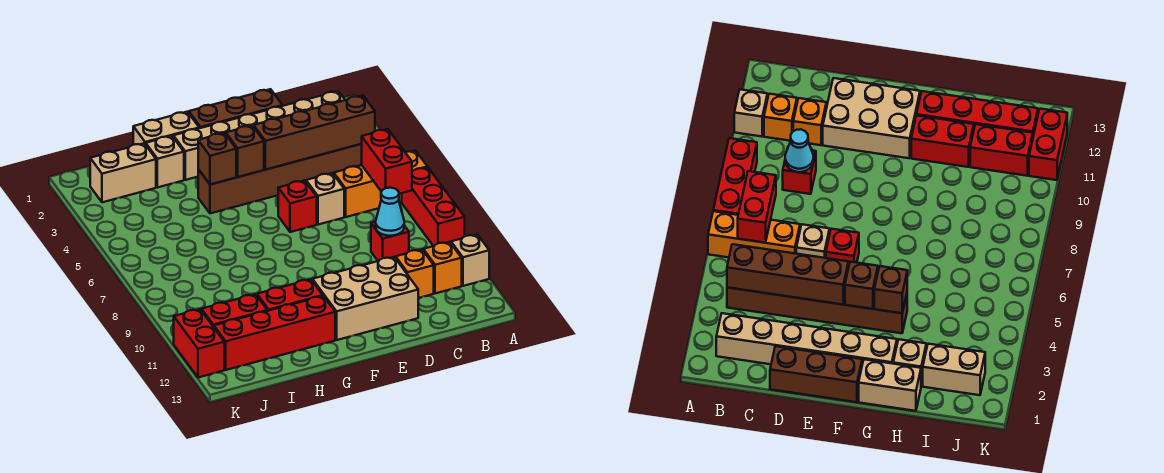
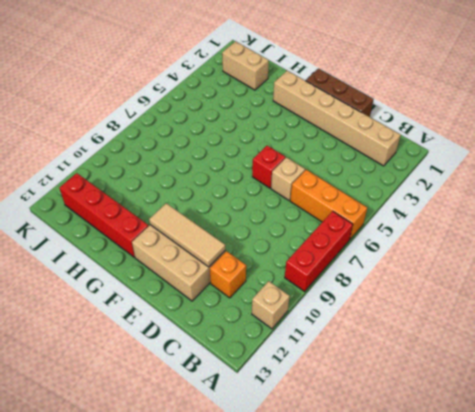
tan 1x3 tile [149,203,225,267] -> none
none -> brown 1x6 brick [198,144,362,213]
none -> orange 1x1 brick [423,242,462,294]
none -> red 1x1 brick [371,222,409,261]

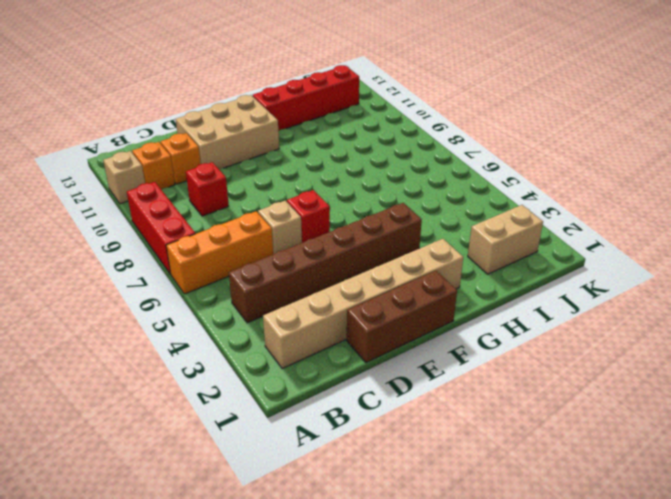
none -> tan 1x2 brick [133,112,199,145]
none -> red 1x2 brick [257,279,323,311]
none -> tan 1x1 brick [146,136,184,187]

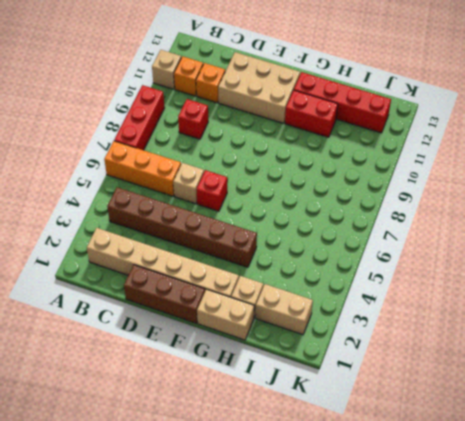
none -> red 1x2 brick [202,294,267,327]
none -> red 1x2 brick [174,309,224,377]
none -> brown 1x4 brick [254,96,375,170]

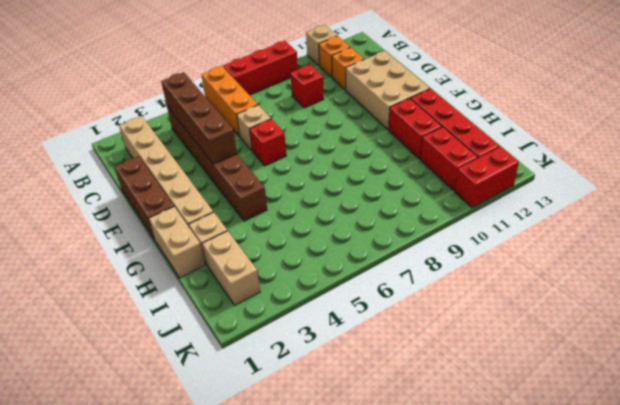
none -> red 1x2 brick [362,129,412,194]
none -> cyan 1x1 cone [376,188,404,236]
none -> brown 1x1 brick [226,126,264,177]

